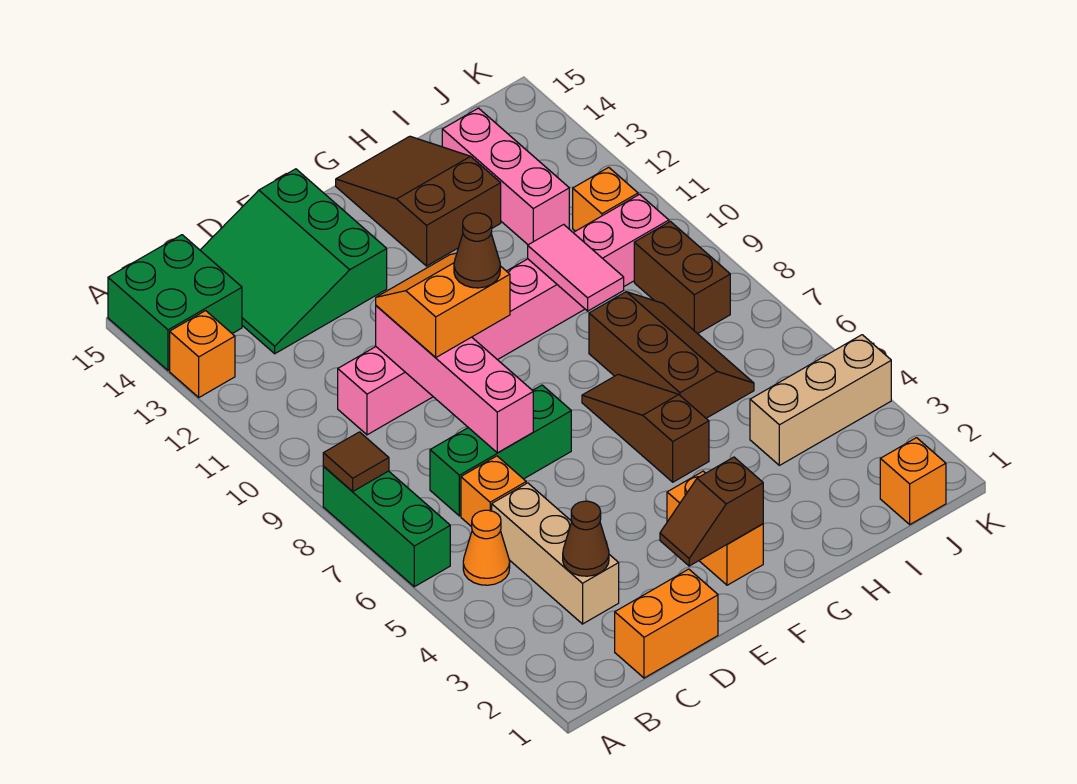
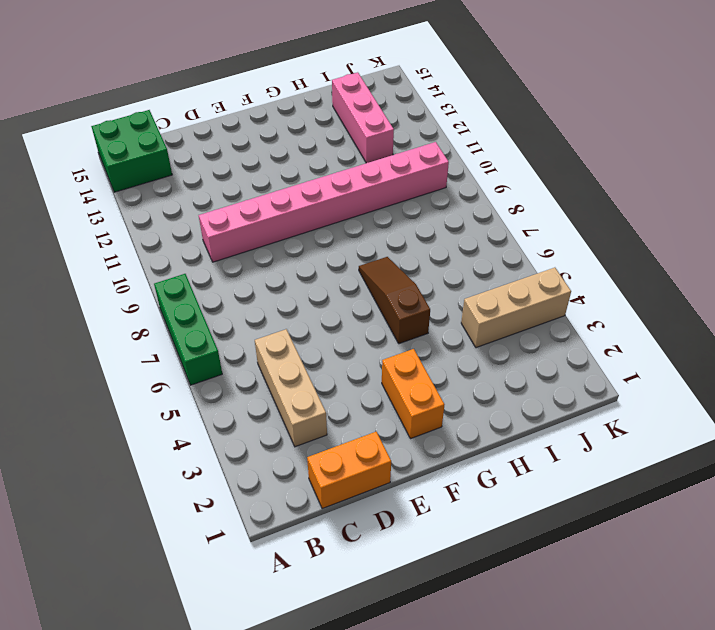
none -> orange 1x1 brick [170,311,235,397]
none -> orange 1x1 cone [463,510,510,585]
none -> orange 1x1 brick [461,456,526,527]

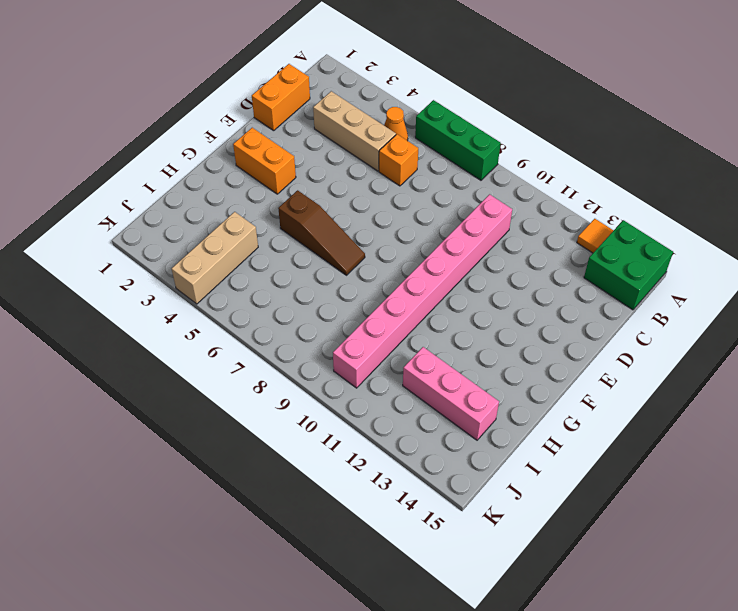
orange 1x1 tile [577,219,614,253] -> orange 1x1 brick [170,311,235,397]
none -> green 1x3 brick [430,385,571,516]
none -> green 3x3 slope [200,169,387,354]
none -> brown 2x3 slope [336,136,501,266]

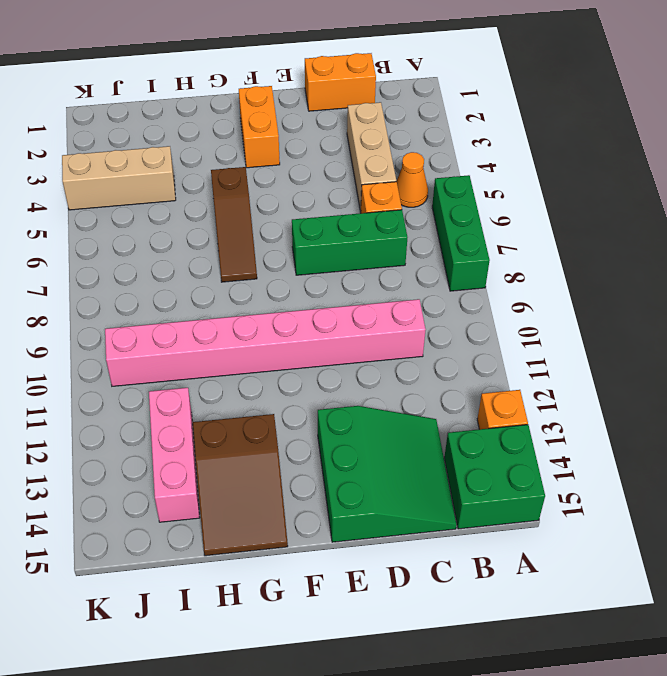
none -> brown 2x3 slope [589,292,754,418]
none -> orange 1x1 brick [880,438,946,524]
none -> brown 1x2 brick [634,221,730,334]

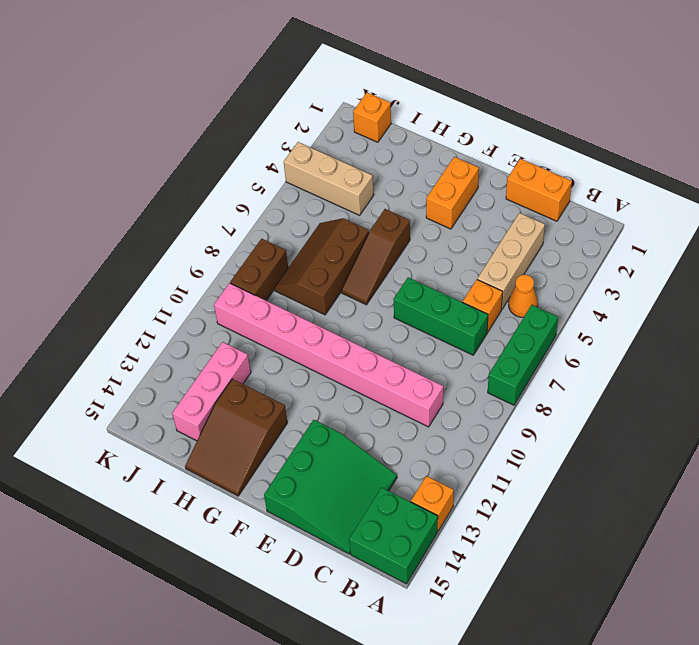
none -> orange 1x1 brick [573,167,638,231]
none -> brown 1x1 tile [323,432,389,492]
none -> brown 1x1 cone [563,501,609,576]

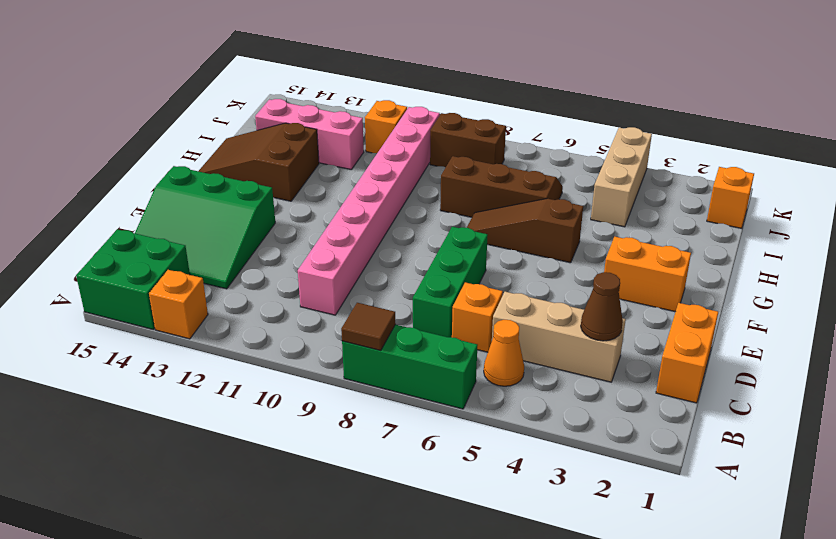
none -> pink 1x4 brick [376,306,533,453]
none -> brown 1x2 slope [660,457,763,566]
none -> pink 1x2 tile [528,225,624,311]

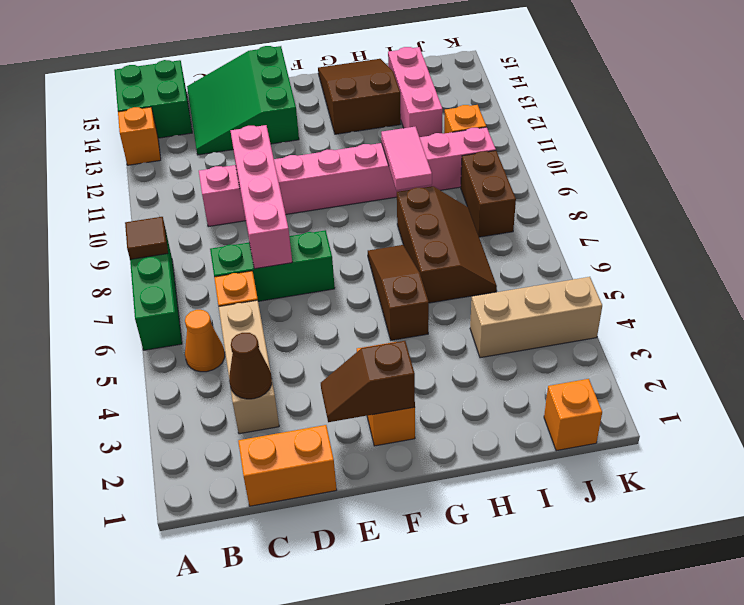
none -> orange 2x2 slope [376,253,510,358]
none -> brown 1x1 cone [454,213,500,288]

